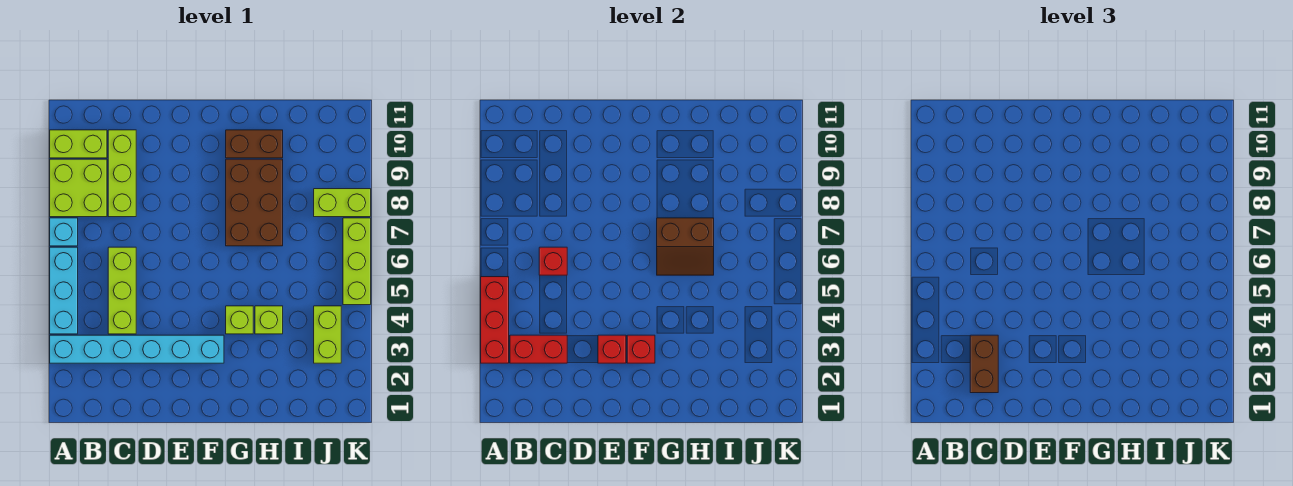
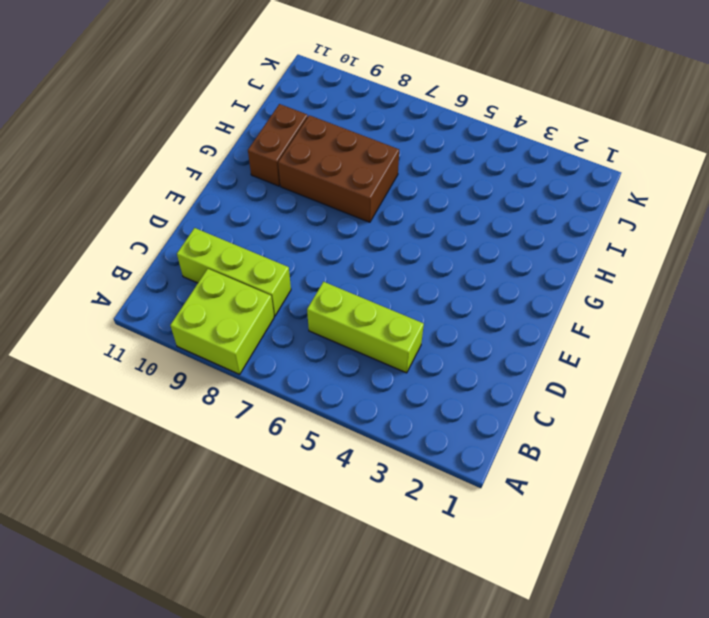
none -> cyan 1x6 brick [50,335,224,363]
none -> cyan 1x3 brick [50,247,78,334]
none -> cyan 1x1 brick [50,218,78,246]

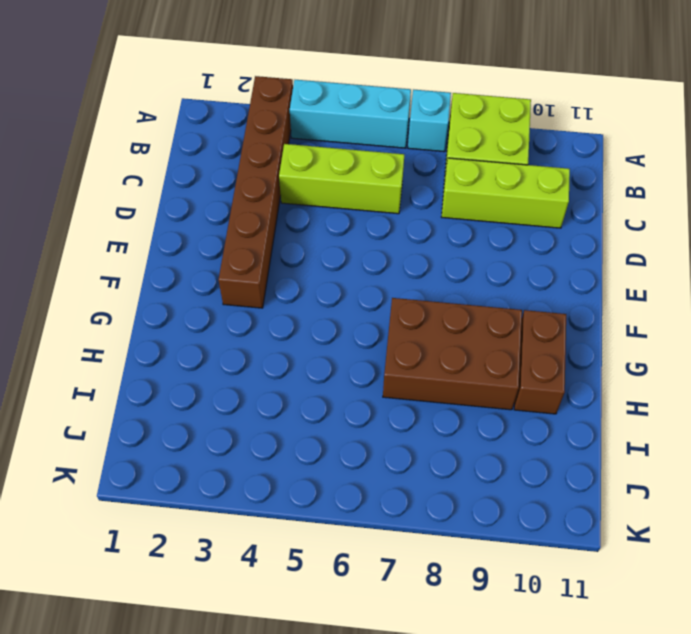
brown 1x6 brick [219,76,293,308] -> cyan 1x6 brick [50,335,224,363]
none -> lime 1x2 brick [50,130,107,158]
none -> lime 1x1 brick [226,306,253,334]
none -> lime 1x1 brick [255,306,283,334]

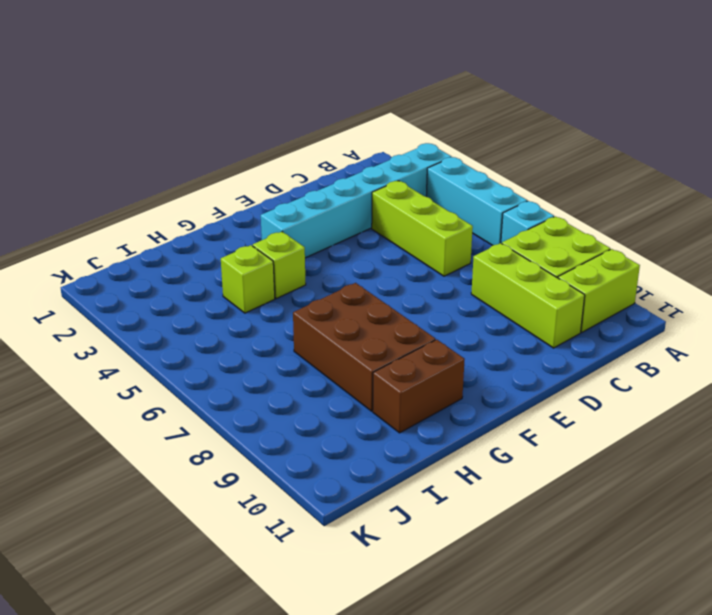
none -> lime 1x2 brick [314,306,341,363]
none -> lime 1x2 brick [314,189,371,217]
none -> lime 1x3 brick [343,218,371,305]

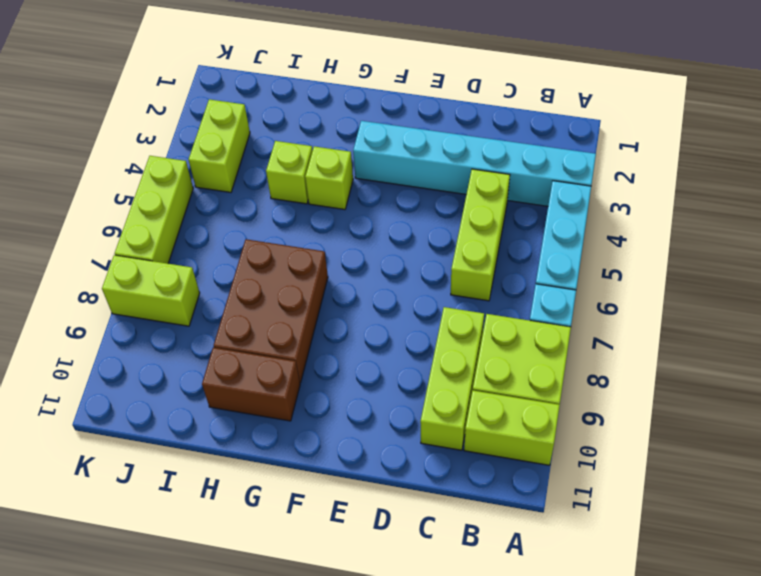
none -> red 1x3 brick [481,277,509,363]
none -> red 1x2 brick [510,335,567,363]
none -> red 1x1 brick [539,247,567,275]

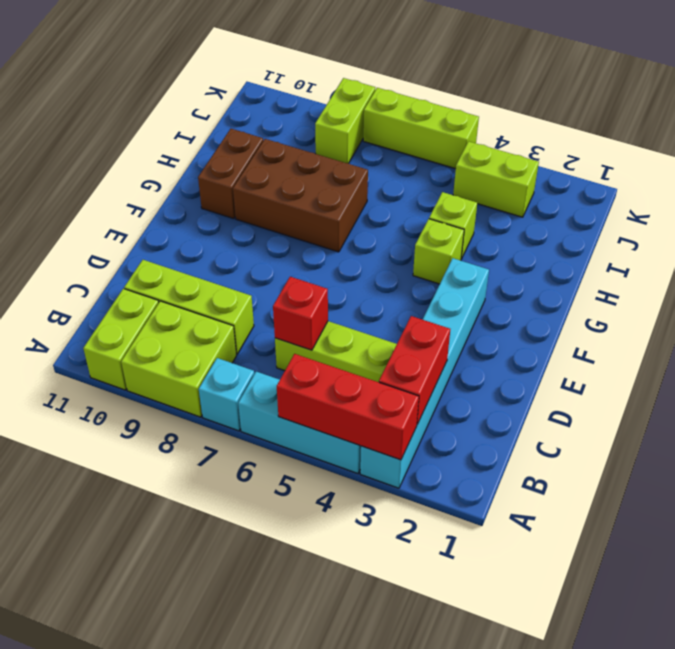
none -> red 1x1 brick [598,335,626,363]
none -> red 1x1 brick [627,335,655,363]
none -> brown 2x2 slope [657,218,714,275]

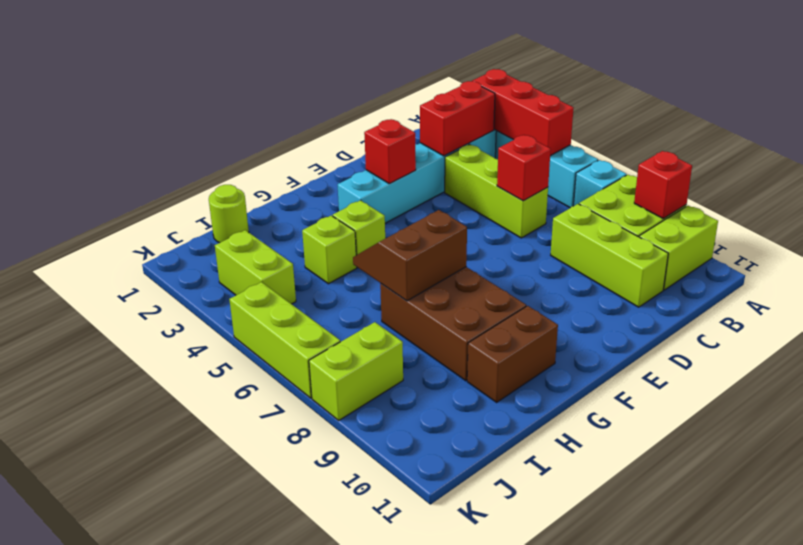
red 1x1 brick [634,151,692,219] -> red 1x1 brick moved to [627,335,655,363]
lime 1x1 round brick [209,185,249,243] -> none
none -> brown 1x2 brick [970,335,998,393]

